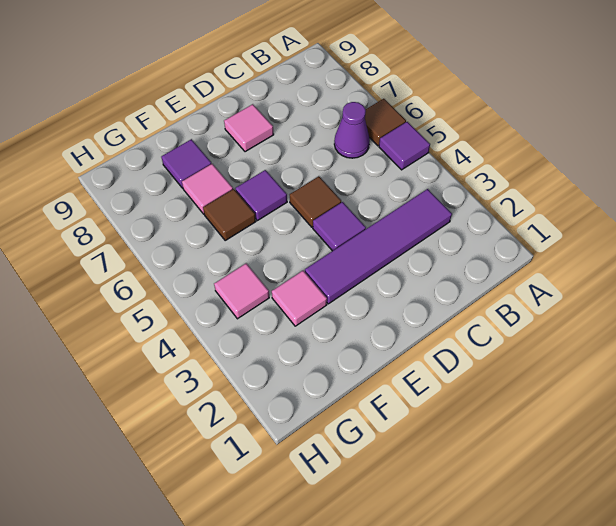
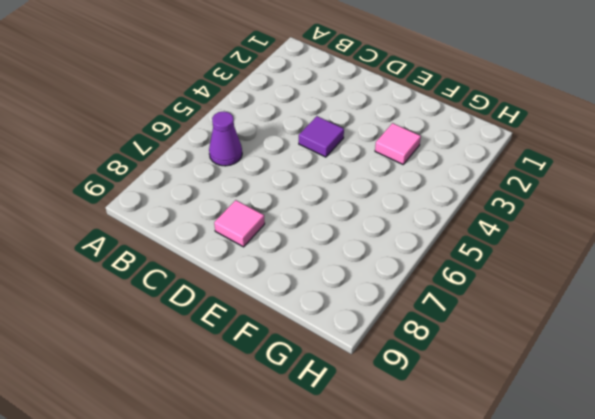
none -> purple 1x1 tile [379,122,430,170]
none -> brown 1x1 tile [365,99,406,146]
none -> purple 1x4 tile [305,189,452,304]

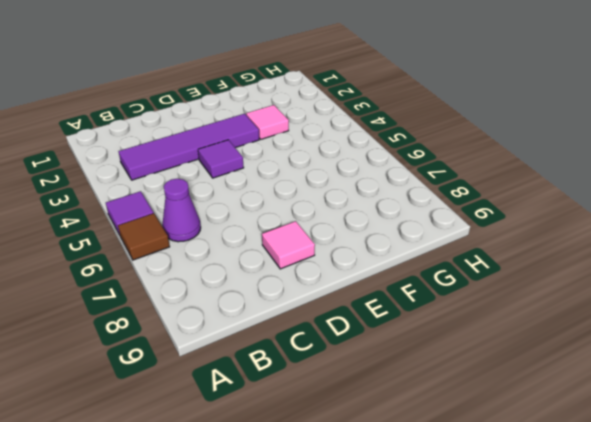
none -> brown 1x1 tile [290,176,341,227]
none -> purple 1x1 tile [235,170,287,221]
none -> brown 1x1 tile [203,189,256,241]

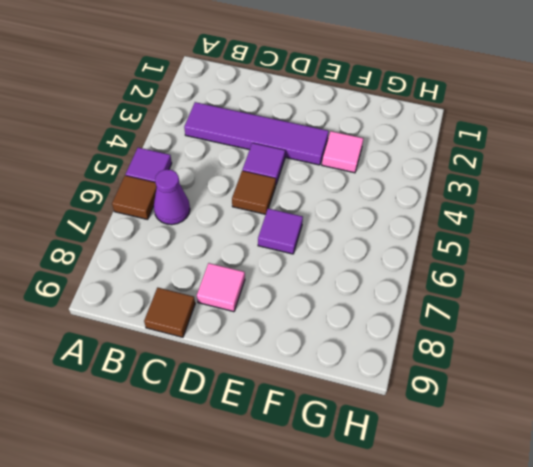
brown 1x1 tile [144,288,195,337] -> brown 1x1 tile moved to [203,189,256,241]
none -> pink 1x1 tile [182,164,233,214]
none -> purple 1x1 tile [161,139,211,188]
none -> pink 1x1 tile [214,263,269,319]

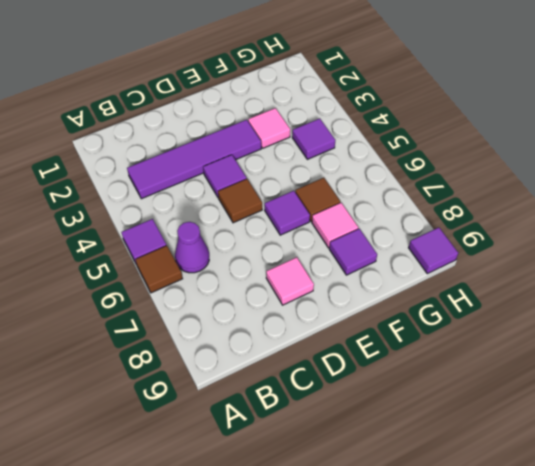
purple 1x1 tile [292,118,335,159] -> pink 1x1 tile [214,263,269,319]
purple 1x1 tile [409,227,458,274] -> none

